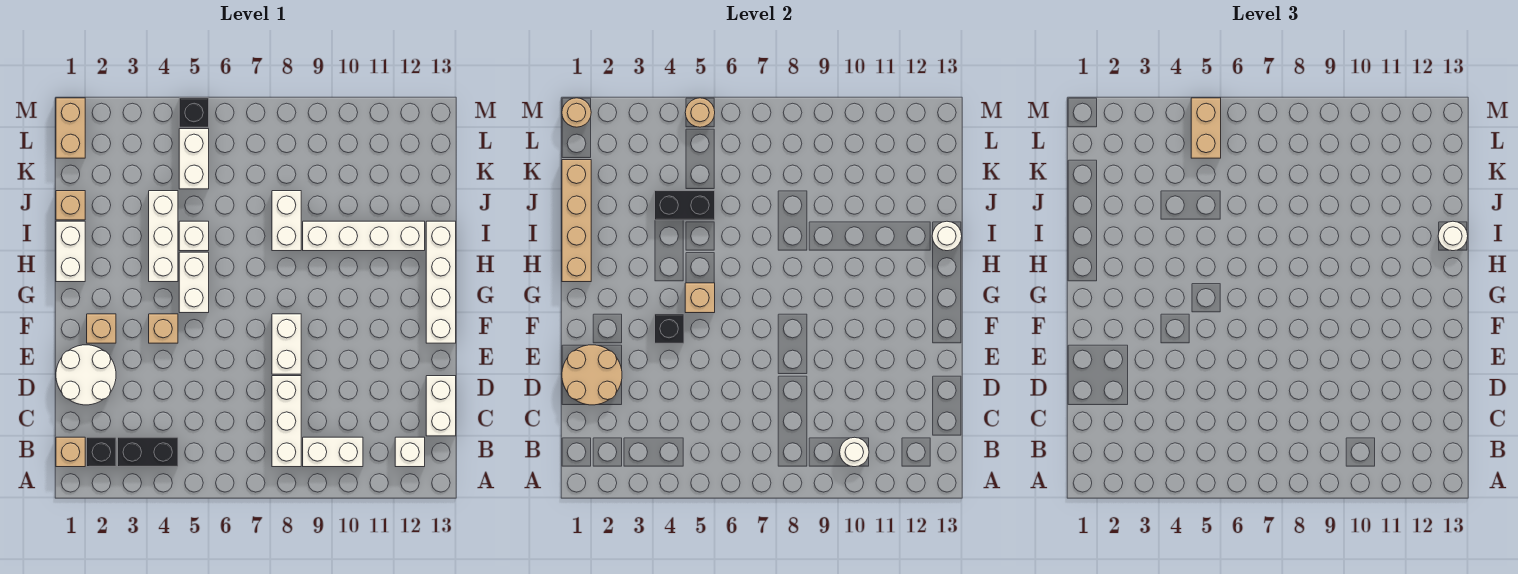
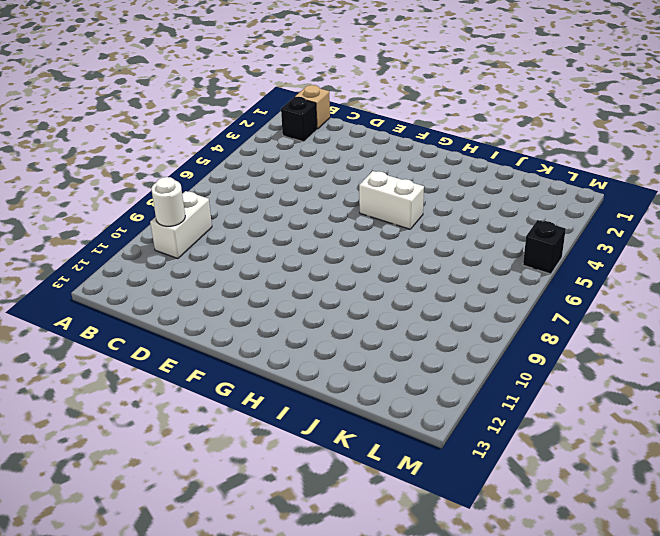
none -> black 1x2 brick [118,437,178,467]
none -> white 1x3 brick [272,376,301,467]
none -> white 1x1 brick [395,437,425,467]
none -> white 1x2 brick [426,376,456,436]

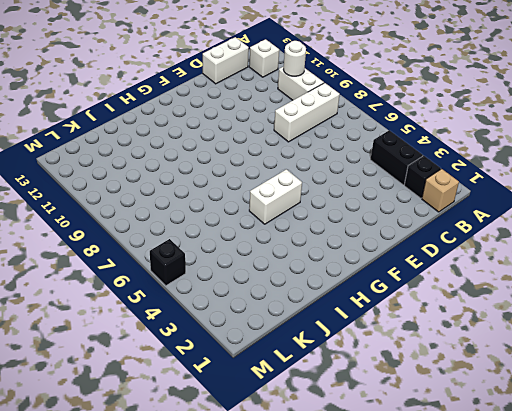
none -> white 2x2 round brick [56,345,116,405]
none -> white 1x2 brick [272,314,301,374]
none -> tan 1x1 brick [87,314,116,343]
none -> tan 1x1 brick [149,314,178,343]

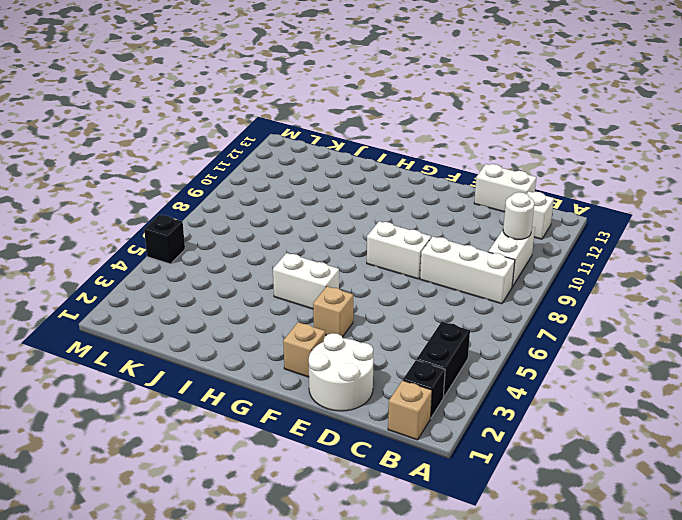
none -> white 1x4 brick [426,221,456,343]
none -> white 1x2 brick [56,221,85,282]
none -> white 1x3 brick [149,191,178,282]
none -> white 1x1 brick [179,221,209,251]

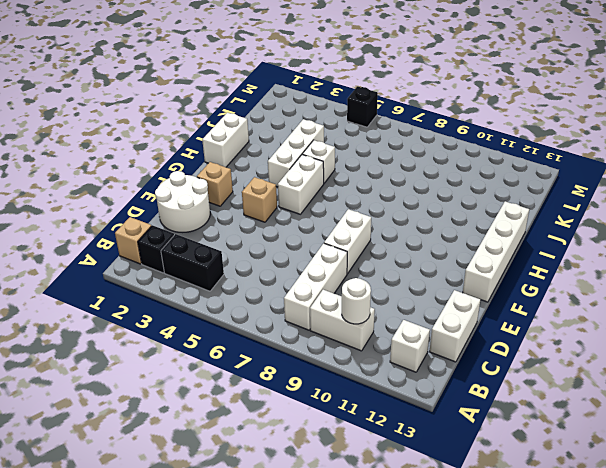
none -> white 1x2 brick [272,191,301,251]
none -> white 1x4 brick [303,221,425,251]
none -> tan 1x1 brick [56,191,85,220]
none -> white 1x2 brick [179,129,209,189]

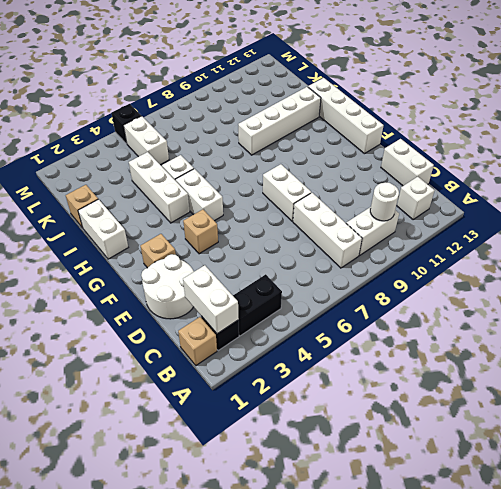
white 1x2 brick [183,265,239,334] -> white 1x2 brick moved to [272,191,301,251]
none -> tan 1x2 brick [56,98,85,158]
none -> tan 2x2 round brick [562,345,622,405]
none -> black 1x1 brick [655,314,684,343]
none -> tan 1x1 brick [685,283,715,313]

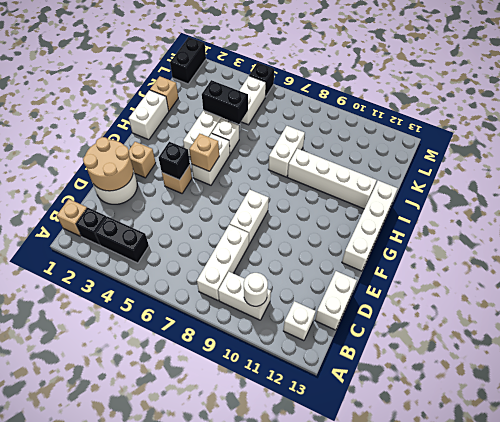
black 1x2 brick [170,37,206,84] -> tan 1x2 brick [56,98,85,158]
none -> tan 1x4 brick [562,160,591,282]
none -> white 1x1 round brick [932,221,962,251]
none -> tan 1x1 round brick [562,98,591,127]
none -> tan 1x1 round brick [685,98,715,127]

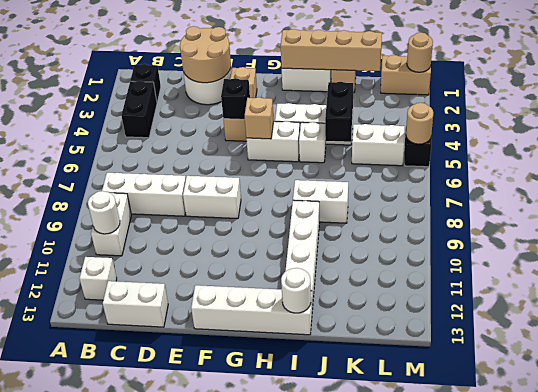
none -> tan 1x1 brick [56,437,85,467]
none -> white 1x1 round brick [1438,221,1468,251]
none -> tan 1x2 brick [1191,98,1221,158]

